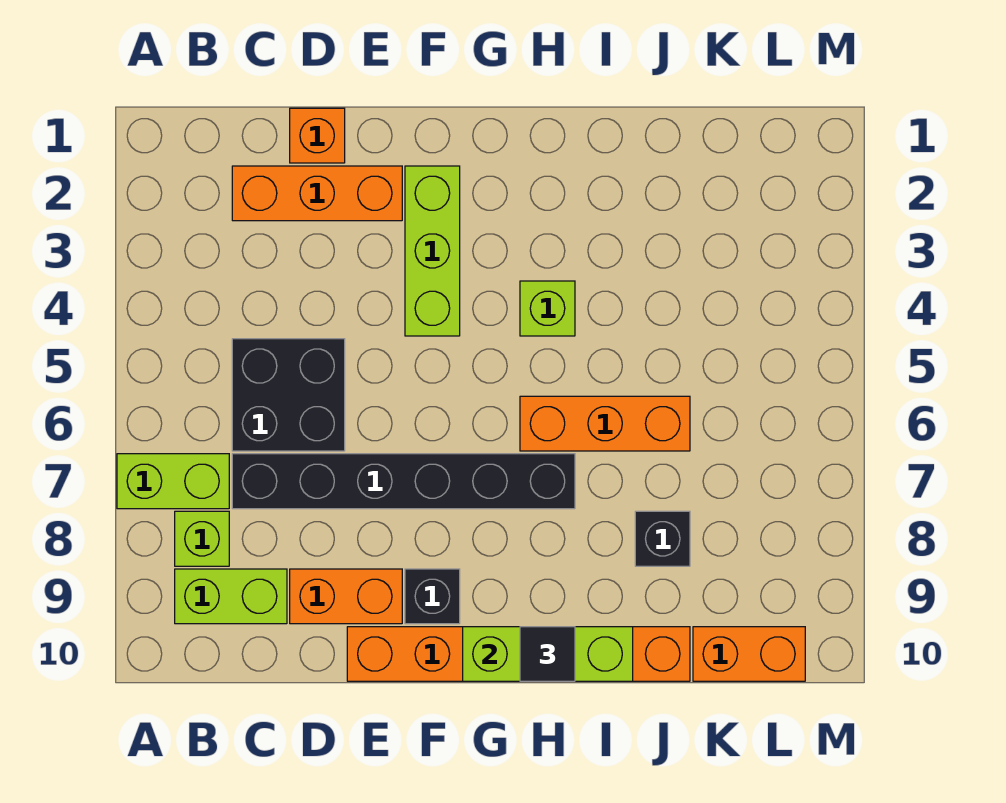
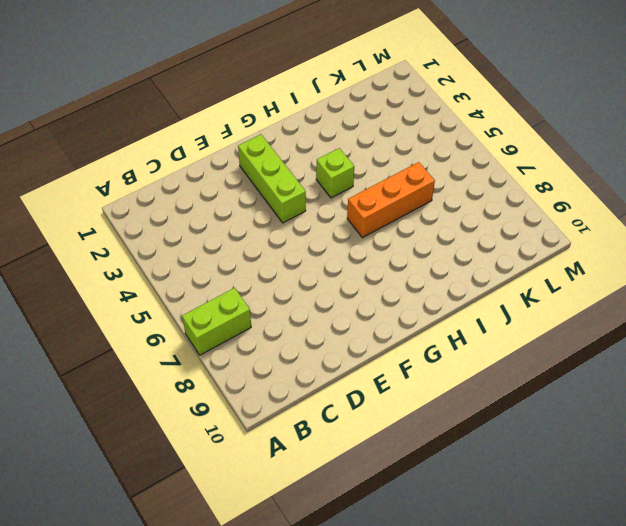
none -> lime 1x1 brick [175,511,229,566]
none -> lime 1x2 brick [175,569,287,624]
none -> orange 1x3 brick [232,166,402,221]

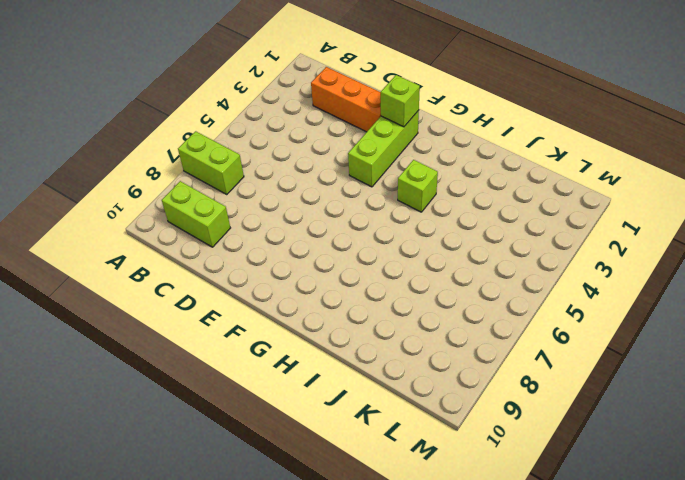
lime 1x1 brick [381,75,420,127] -> lime 1x1 brick moved to [175,511,229,566]
none -> black 2x2 brick [232,339,345,451]
none -> black 1x6 brick [232,454,575,509]
none -> orange 1x1 brick [290,108,345,163]

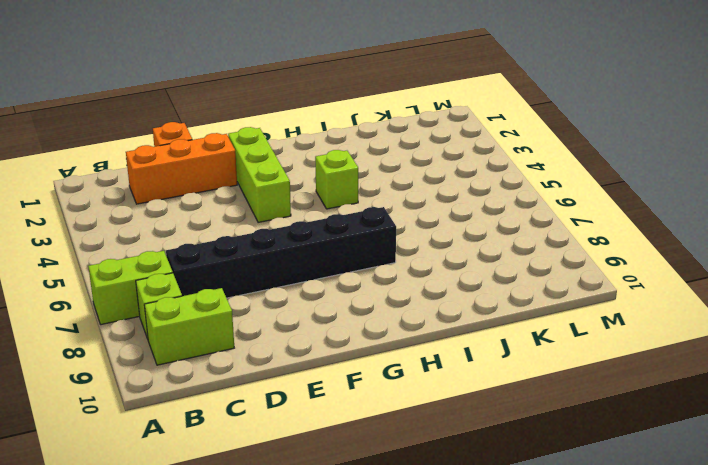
none -> black 2x2 brick [232,339,345,451]
none -> orange 1x2 brick [290,569,402,624]
none -> orange 1x6 brick [347,627,690,681]

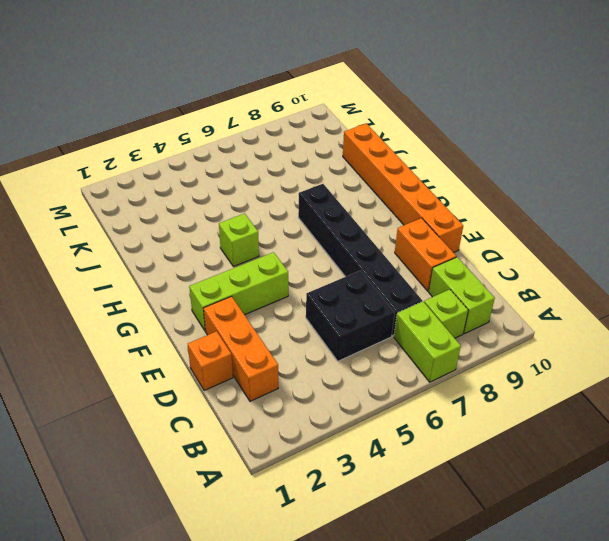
none -> black 1x1 brick [405,569,460,624]
none -> orange 1x3 brick [520,396,690,451]
none -> black 1x1 brick [635,511,690,566]

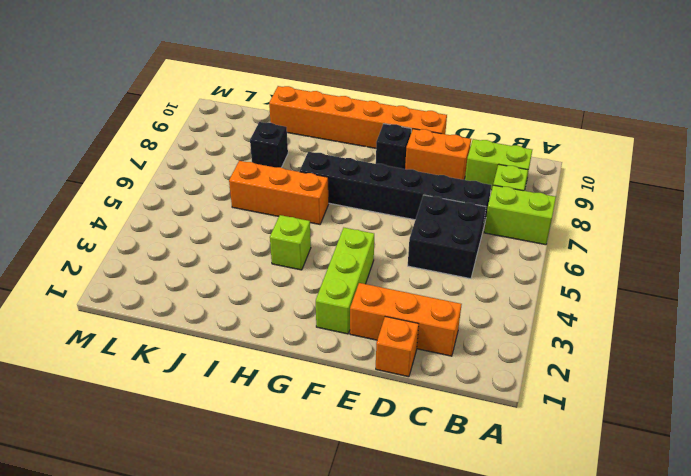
none -> orange 1x2 brick [693,627,805,681]
none -> lime 1x3 brick [463,627,633,681]
none -> black 1x1 tile [520,627,575,681]

